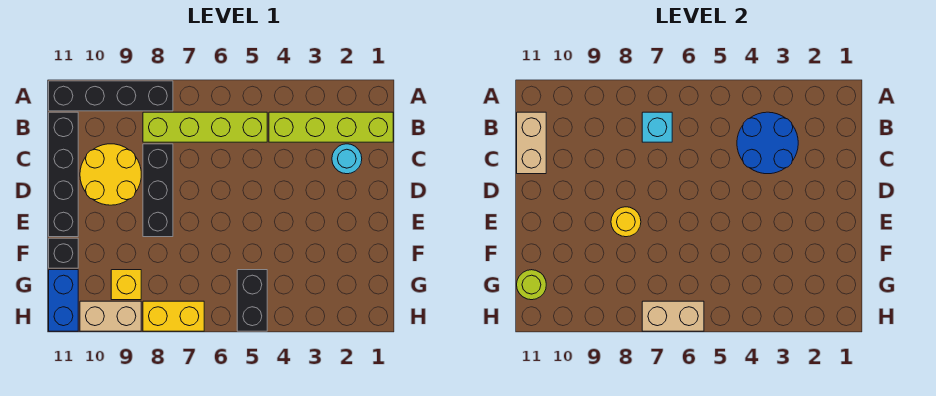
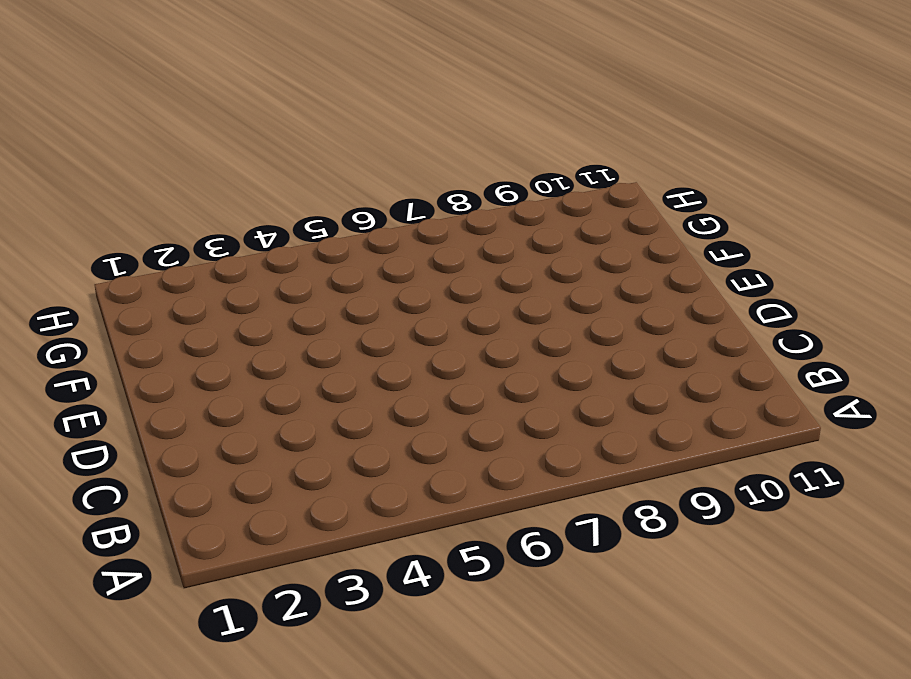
none -> black 1x4 brick [49,81,173,111]
none -> lime 1x4 brick [269,112,393,142]
none -> lime 1x4 brick [143,112,267,142]

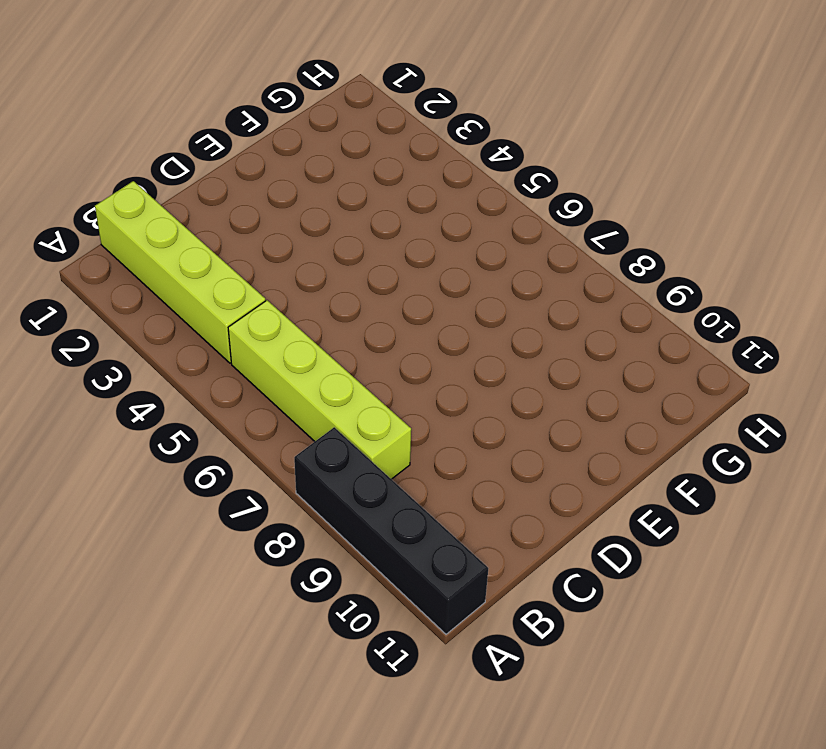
none -> black 1x4 brick [49,112,78,237]
none -> cyan 1x1 round brick [332,144,362,174]
none -> black 1x3 brick [143,144,173,237]

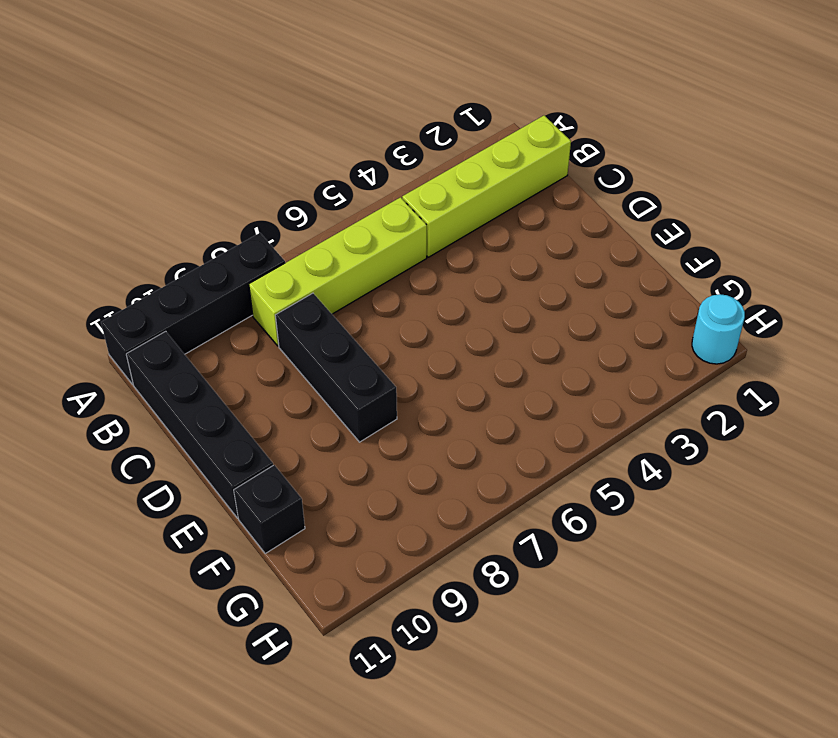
cyan 1x1 round brick [692,294,745,364] -> cyan 1x1 round brick moved to [332,144,362,174]
none -> yellow 2x2 round brick [80,144,141,205]
none -> black 1x2 brick [237,270,267,331]
none -> yellow 1x1 brick [111,270,141,300]

